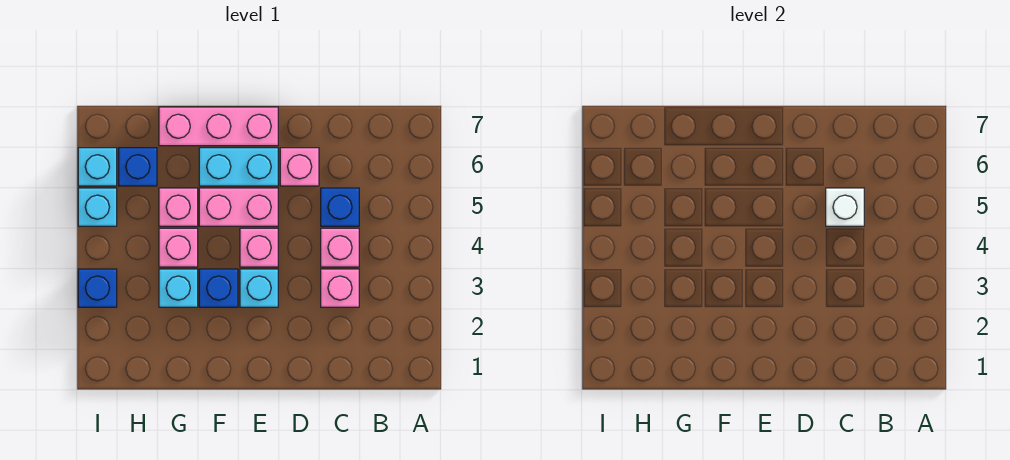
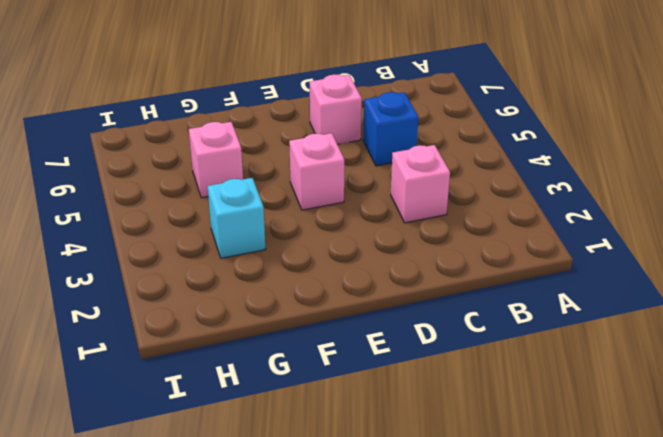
none -> pink 1x1 brick [321,228,359,267]
none -> cyan 1x1 brick [240,269,278,307]
none -> pink 1x2 brick [199,188,278,226]

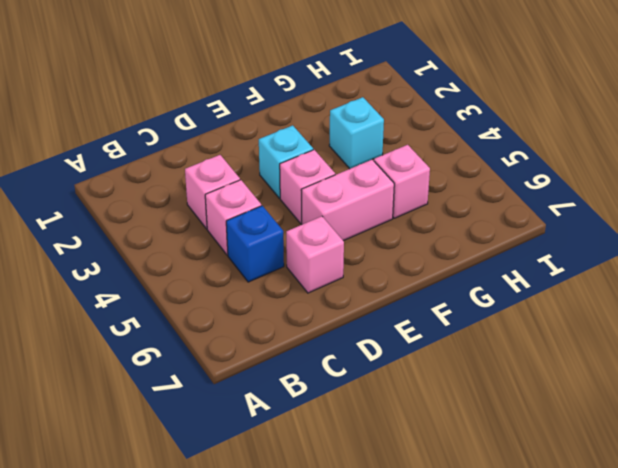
none -> cyan 1x2 brick [199,148,278,186]
none -> pink 1x3 brick [159,107,278,146]
none -> blue 1x1 brick [199,269,238,307]

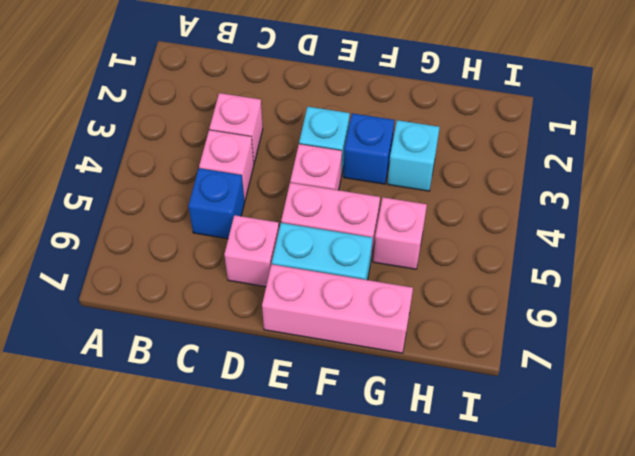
none -> pink 1x1 brick [159,228,198,267]
none -> blue 1x1 brick [119,148,157,186]
none -> blue 1x1 brick [78,269,117,307]

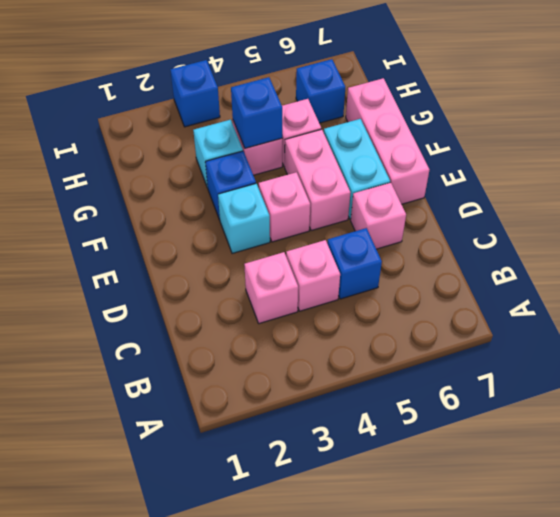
blue 1x1 brick [231,77,282,148] -> none
none -> cyan 1x1 brick [78,188,117,226]
none -> cyan 1x1 brick [78,148,117,186]
none -> white 1x1 brick [826,188,864,226]

